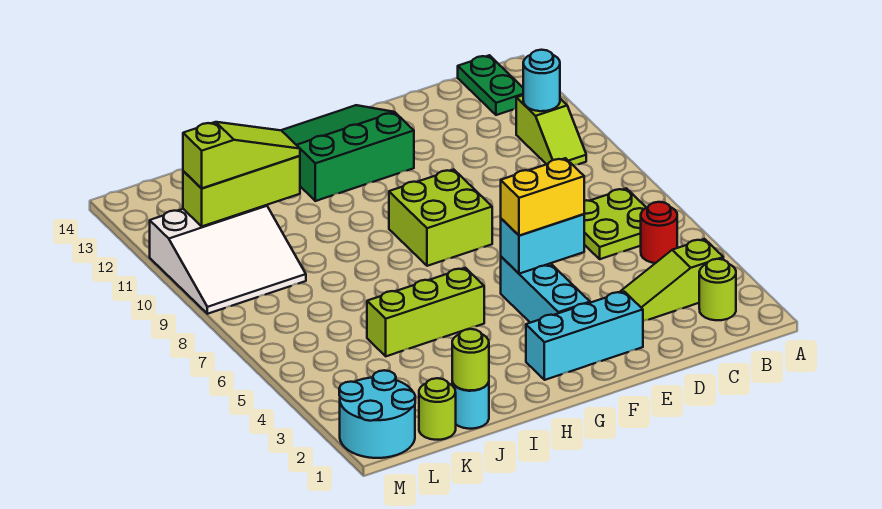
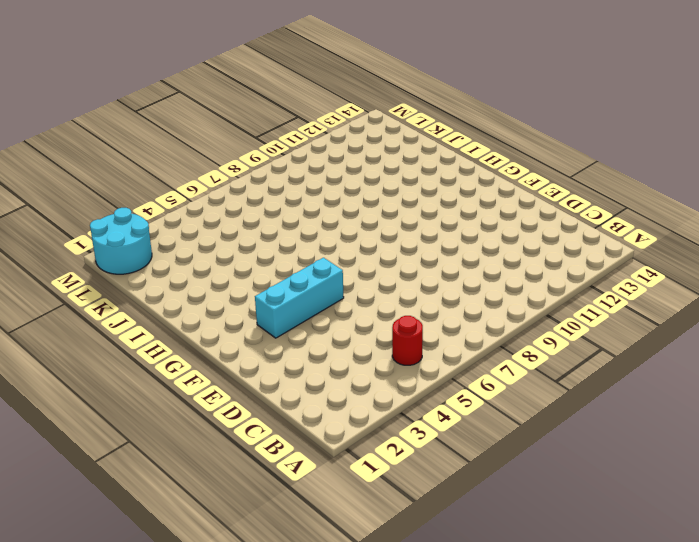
none -> lime 1x1 round brick [699,259,736,320]
none -> lime 1x3 slope [619,239,723,321]
none -> lime 2x2 plate [584,188,646,259]

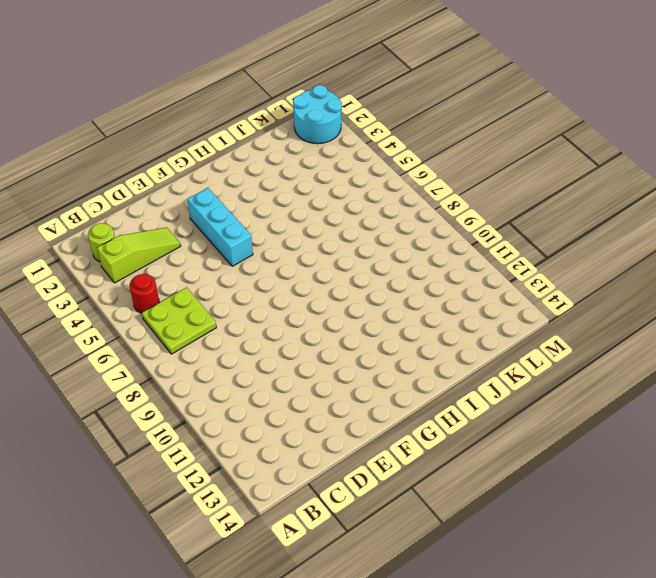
none -> lime 1x2 slope [516,95,586,166]
none -> green 1x2 plate [458,55,523,115]
none -> cyan 1x3 brick [526,292,643,380]

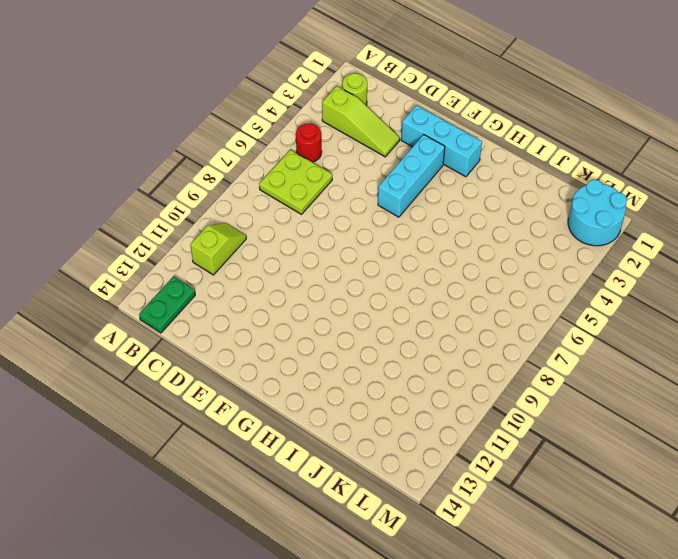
none -> lime 2x2 brick [389,169,492,266]
none -> green 3x3 slope [281,105,414,201]
none -> lime 1x3 brick [367,268,484,356]

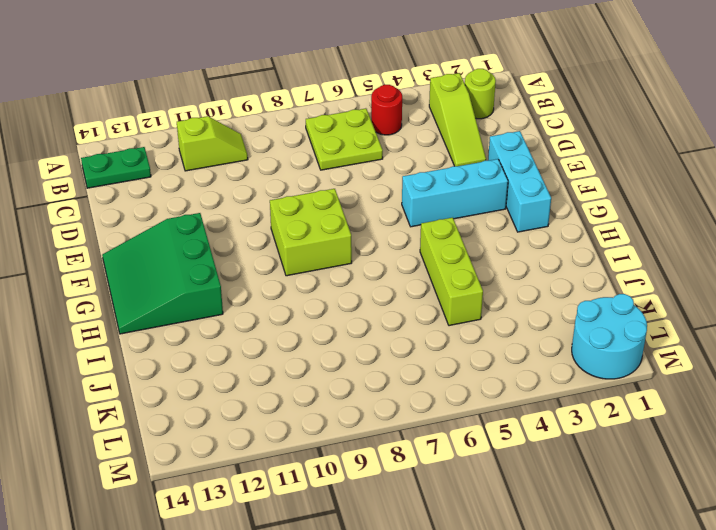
none -> cyan 1x1 round brick [452,382,489,429]
none -> lime 1x1 round brick [419,378,456,440]
none -> white 3x3 slope [150,205,306,314]

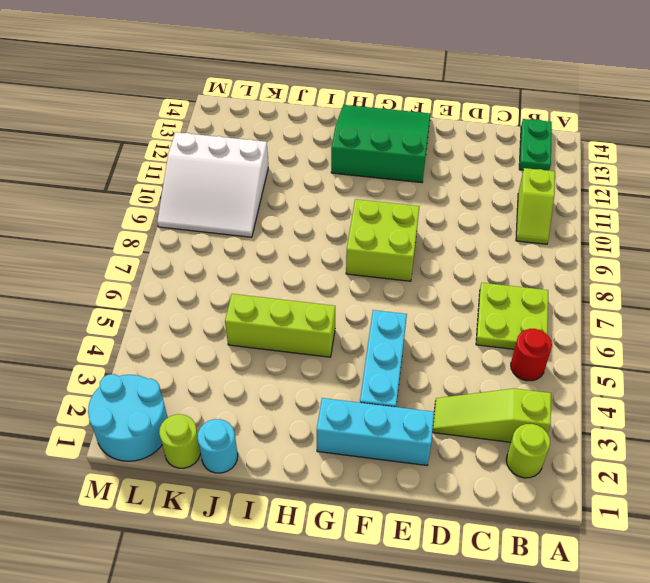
none -> cyan 1x1 round brick [523,50,560,111]
none -> cyan 1x2 brick [501,214,584,274]
none -> lime 1x1 round brick [452,329,489,391]

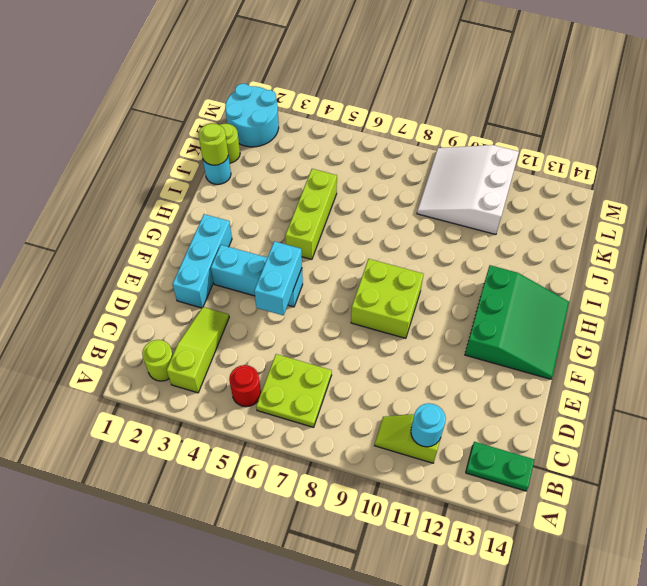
none -> lime 1x3 brick [183,156,300,226]
none -> yellow 1x2 brick [501,158,584,236]
none -> lime 1x3 slope [183,122,300,188]

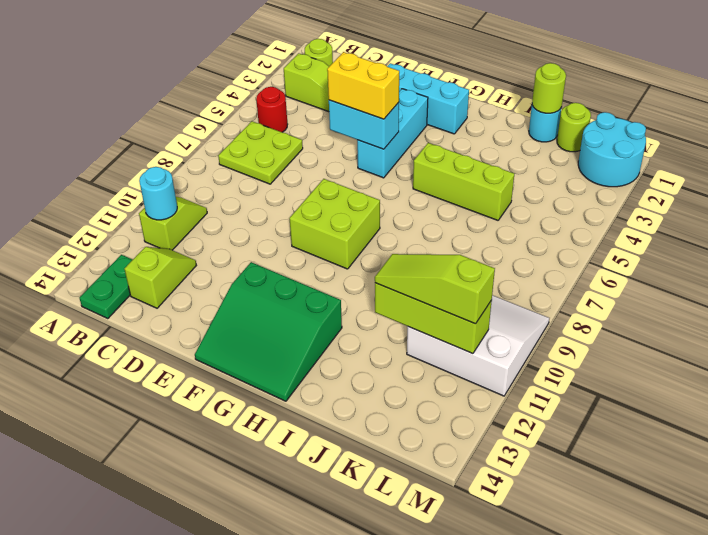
lime 1x2 slope [125,247,196,308] -> none

